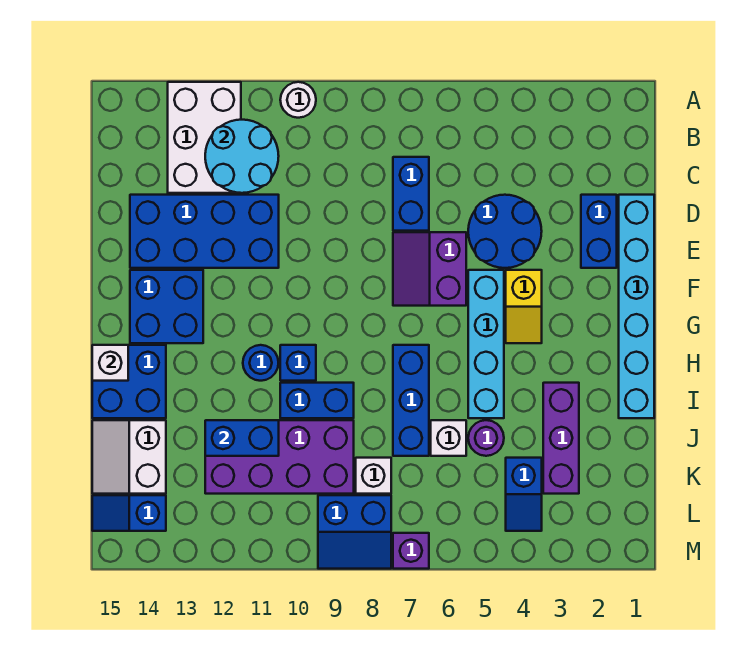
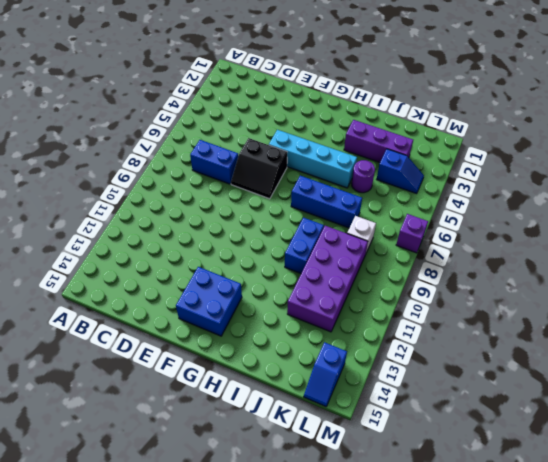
black 2x2 slope [231,138,287,199] -> purple 2x2 slope [393,232,466,306]
none -> white 1x1 round brick [280,82,316,118]
none -> white 2x3 brick [168,82,241,193]
none -> cyan 1x6 brick [619,195,654,418]

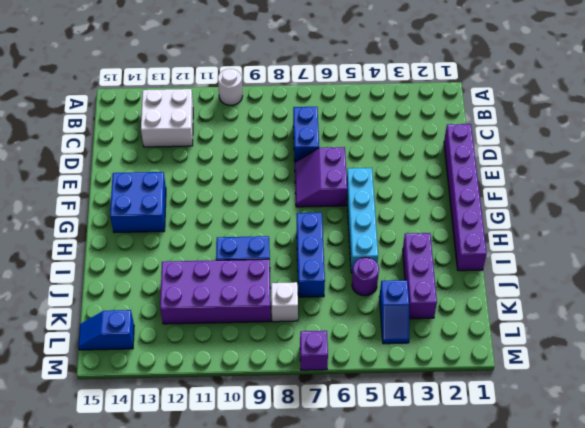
white 2x2 brick [141,89,193,147] -> white 2x3 brick [168,82,241,193]
purple 1x6 brick [444,124,487,271] -> cyan 1x6 brick [619,195,654,418]
none -> blue 1x2 brick [581,195,617,268]
none -> blue 2x2 round brick [468,195,542,268]
none -> blue 2x4 brick [130,195,279,268]

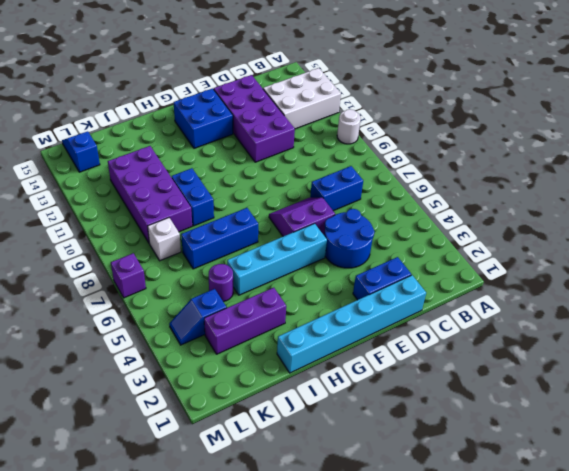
purple 2x4 brick [214,75,295,162] -> blue 2x4 brick [130,195,279,268]
none -> yellow 1x2 slope [506,270,542,343]
none -> blue 1x1 brick [280,345,316,381]
none -> blue 1x1 round brick [243,345,278,381]

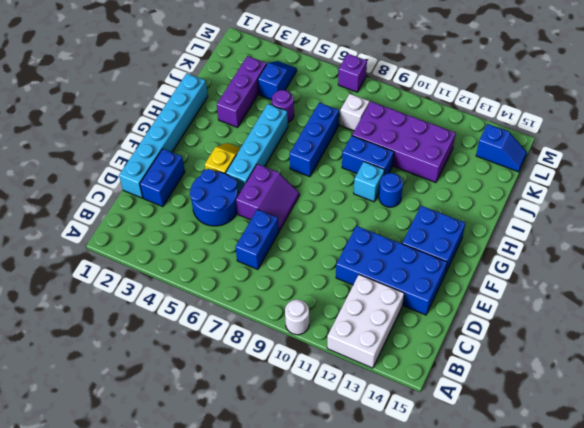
cyan 1x1 brick [354,162,384,202] -> blue 1x1 brick [280,345,316,381]
none -> blue 2x2 brick [92,345,166,418]
none -> white 1x1 brick [431,420,466,456]
none -> white 2x2 slope [92,420,166,494]

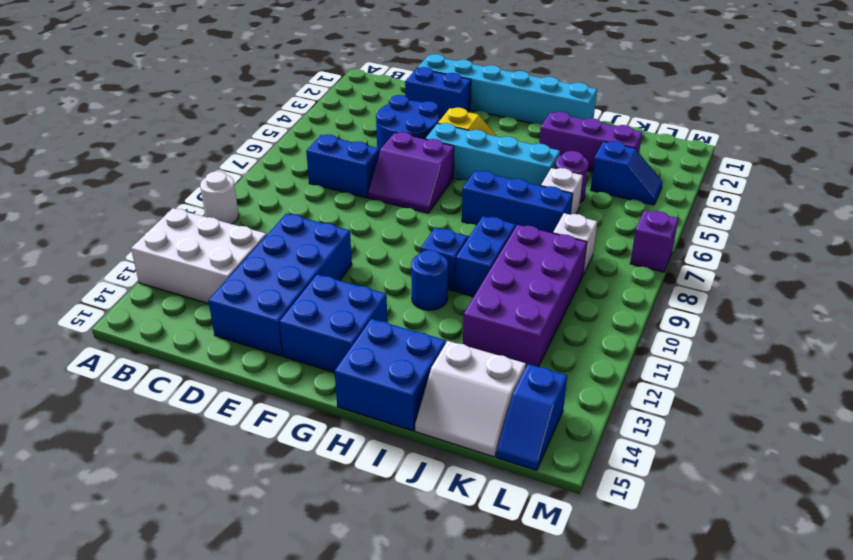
none -> blue 2x2 slope [318,495,391,569]
none -> cyan 2x2 round brick [205,120,279,193]
none -> white 1x1 brick [92,345,128,381]

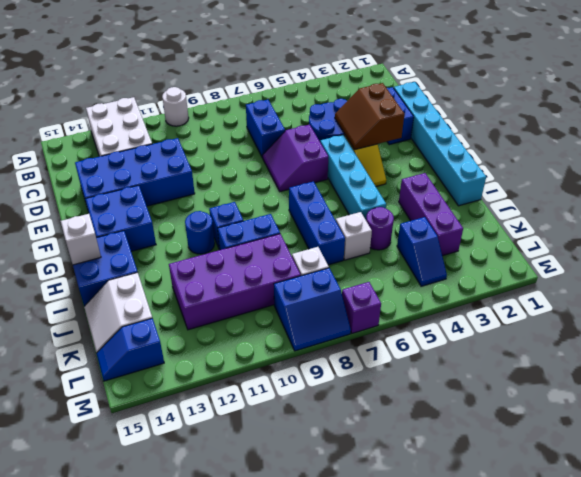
brown 2x2 slope [335,83,404,150] -> none
none -> cyan 2x2 round brick [205,120,279,193]
none -> blue 1x2 brick [205,420,279,456]

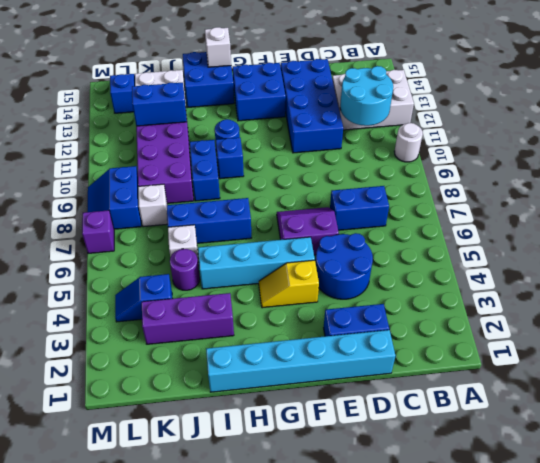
blue 1x2 brick [132,83,187,126] -> blue 1x2 brick turned to [205,420,279,456]

